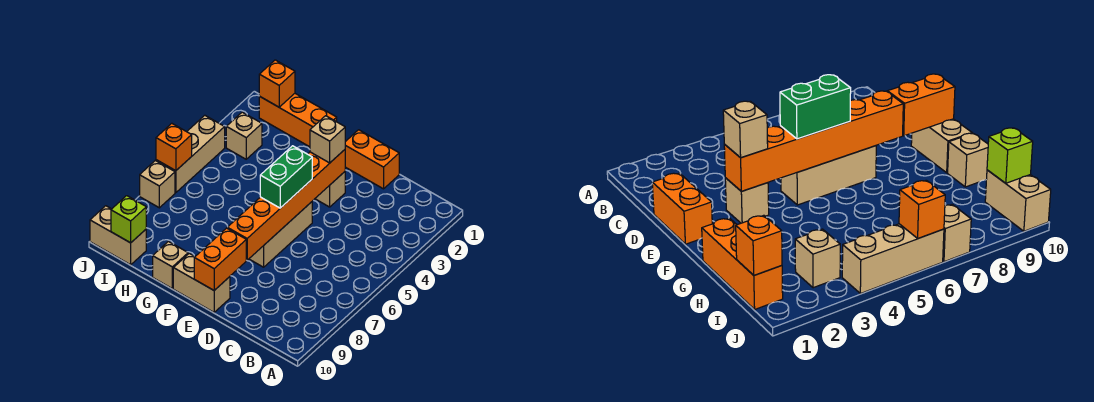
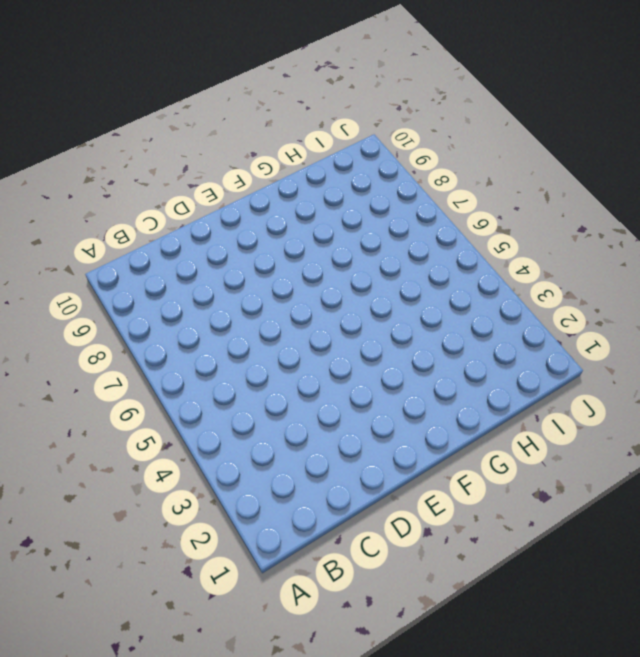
none -> orange 1x2 brick [345,130,399,189]
none -> tan 1x1 brick [315,172,345,207]
none -> tan 1x3 brick [249,202,312,267]

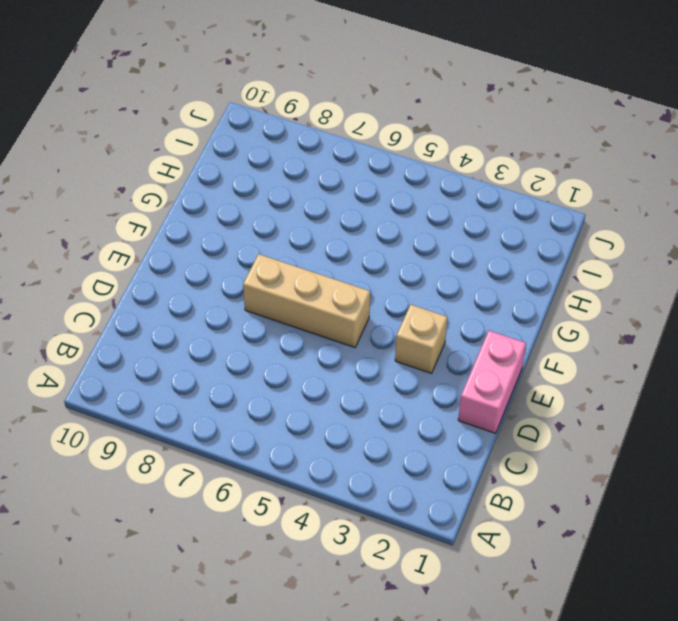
pink 1x2 brick [458,331,526,433] -> orange 1x2 brick [345,130,399,189]
none -> tan 1x2 brick [173,253,230,312]
none -> orange 1x3 brick [259,94,337,147]
none -> tan 1x1 brick [153,241,188,289]

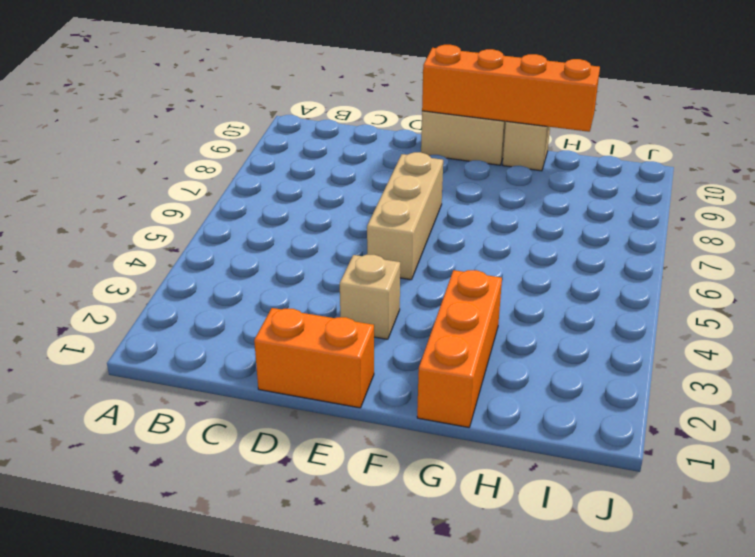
orange 1x4 brick [422,45,600,132] -> orange 1x2 brick [194,228,246,290]
orange 1x3 brick [417,270,502,427] -> orange 1x3 brick turned to [259,94,337,147]
none -> tan 1x1 brick [226,112,262,159]
none -> tan 1x2 brick [90,206,146,265]
none -> tan 1x3 brick [156,115,225,193]

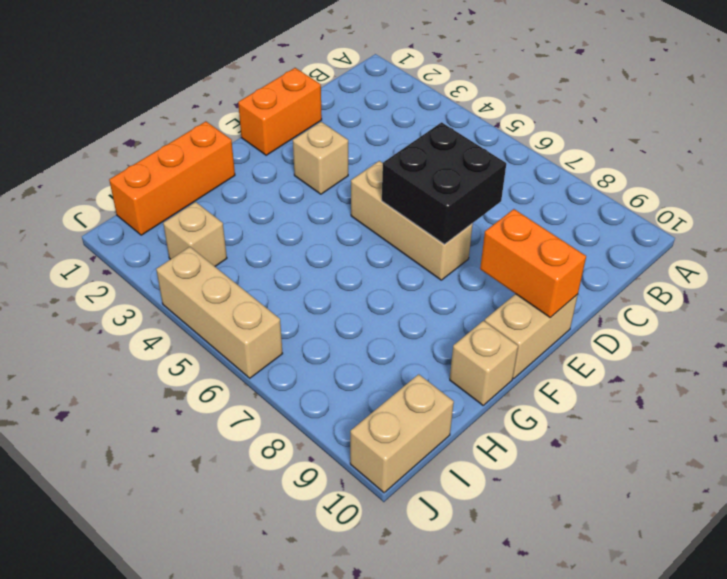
black 2x2 brick [382,122,506,245] -> orange 1x6 brick [227,150,345,260]
none -> tan 1x1 brick [140,161,175,208]
none -> orange 1x1 brick [259,60,295,107]
none -> lime 1x1 brick [111,196,146,243]

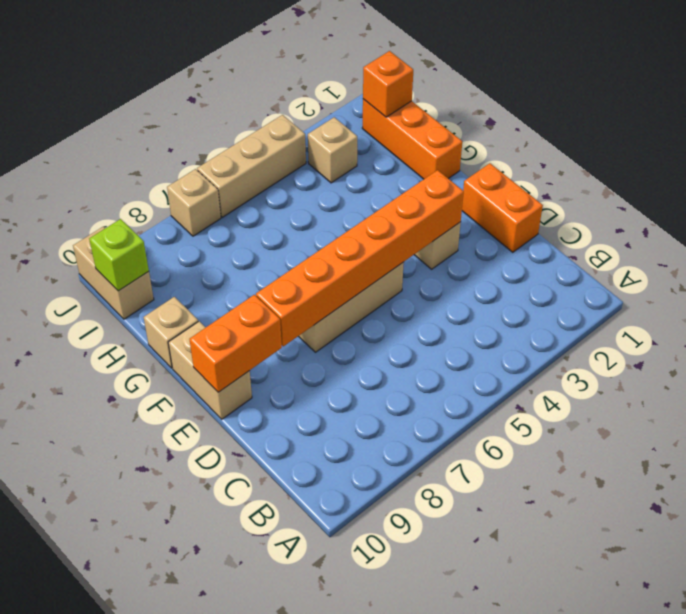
none -> orange 1x1 brick [156,123,192,171]
none -> tan 1x1 brick [310,116,345,163]
none -> green 1x2 brick [260,146,312,208]

